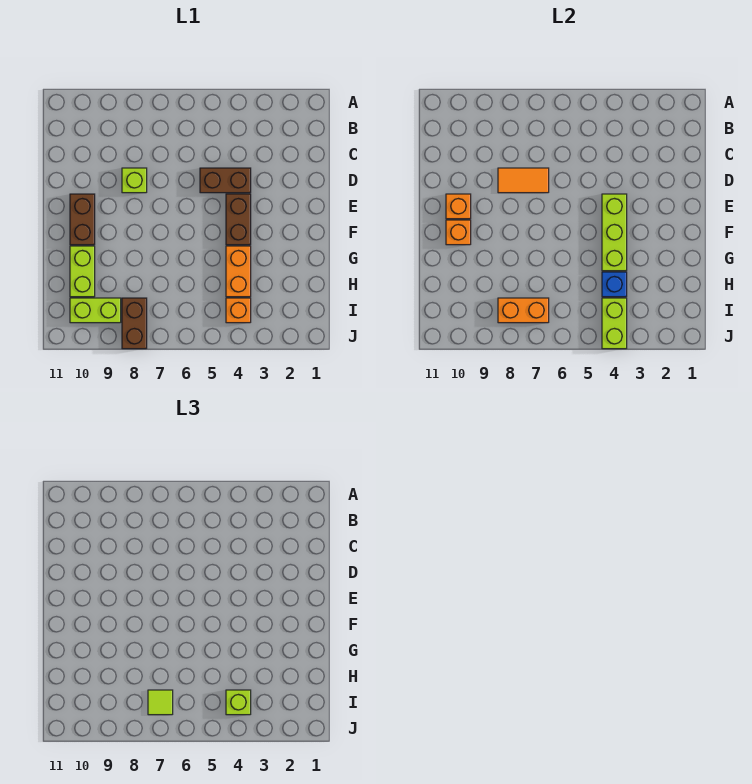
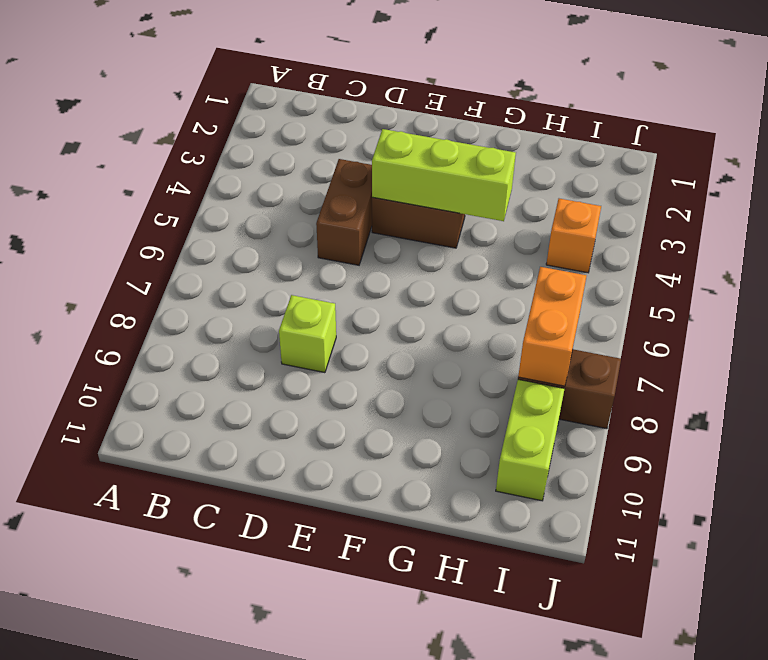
none -> brown 1x2 brick [70,194,95,245]
none -> orange 1x2 brick [226,246,251,297]
none -> lime 1x2 brick [70,246,95,297]

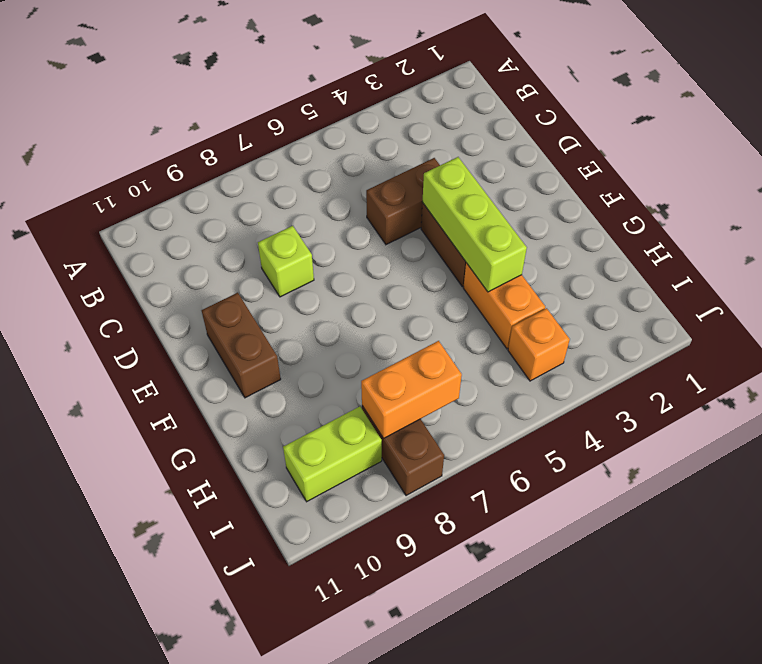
none -> lime 1x2 brick [70,246,95,297]
none -> orange 1x2 tile [498,168,549,193]
none -> orange 1x1 brick [446,194,471,219]

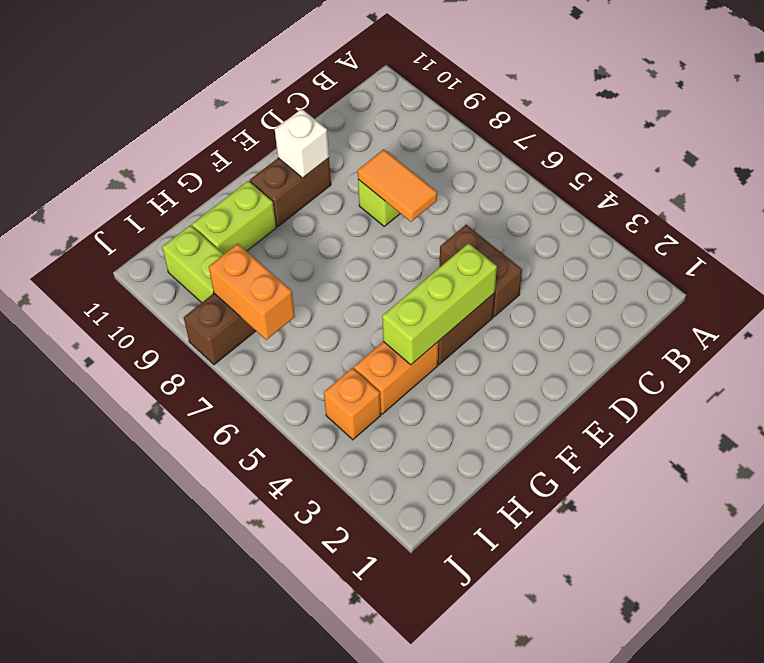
white 1x1 brick [275,109,329,178] -> orange 1x1 brick [446,194,471,219]
none -> orange 1x1 brick [446,220,471,245]
none -> blue 1x1 brick [602,272,627,297]
none -> lime 1x2 brick [602,298,627,349]

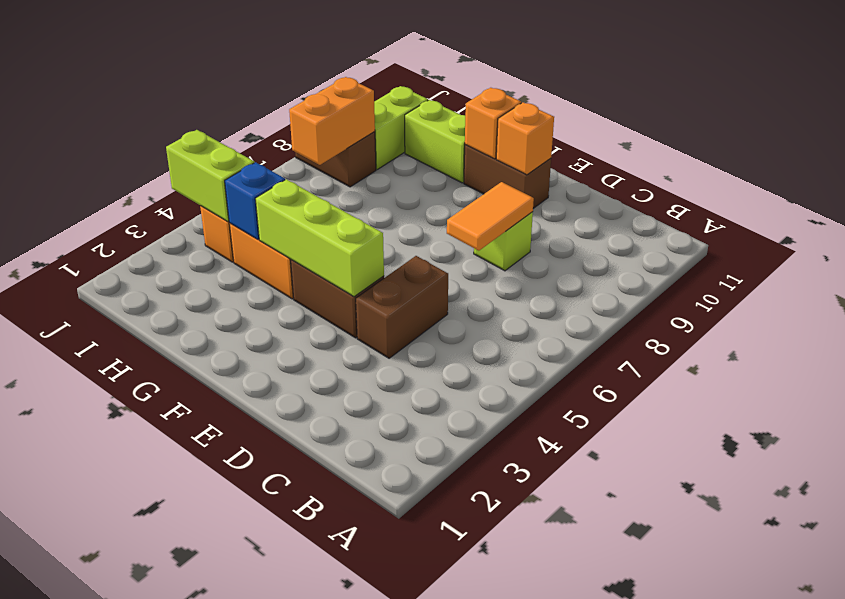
none -> lime 1x1 brick [226,690,251,715]
none -> lime 1x1 tile [148,690,173,715]

